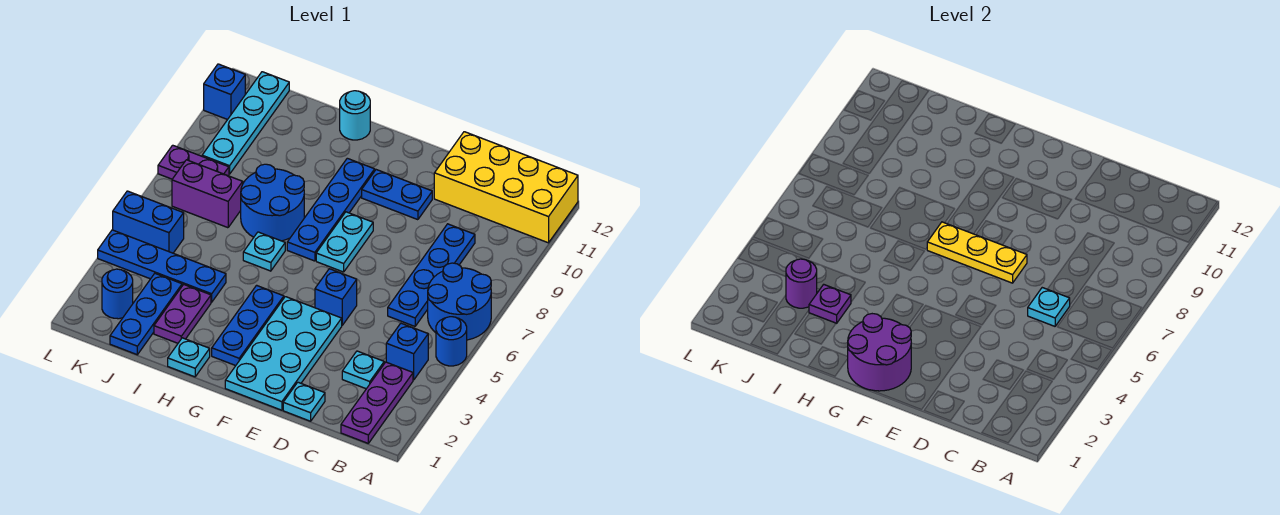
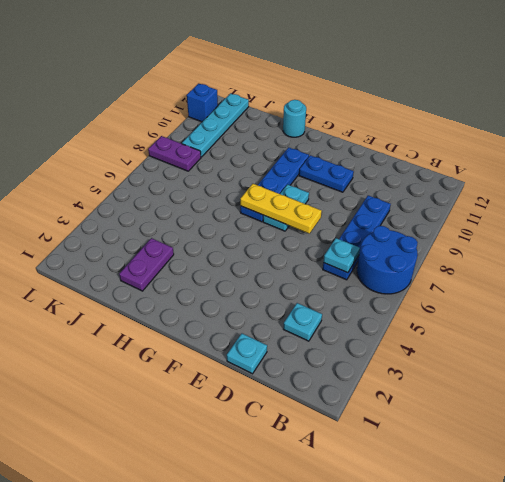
none -> blue 1x1 round brick [436,317,467,366]
none -> yellow 2x4 brick [434,132,578,243]
none -> purple 1x3 plate [341,362,413,443]
none -> blue 1x1 brick [386,323,428,380]

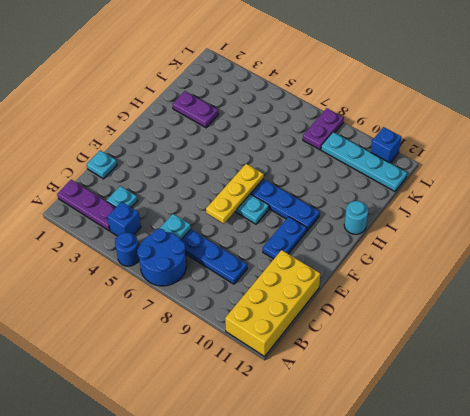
none -> cyan 2x4 plate [225,297,342,410]
none -> blue 1x1 brick [315,269,357,325]
none -> blue 1x3 plate [212,285,284,366]
none -> cyan 1x1 plate [168,338,210,377]

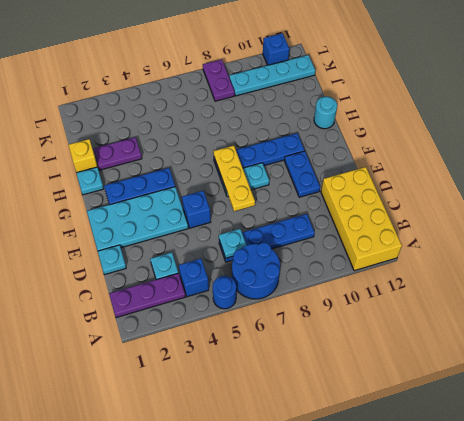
yellow 1x1 brick [68,139,97,173] -> none
none -> cyan 1x1 plate [243,232,285,271]
none -> blue 2x2 round brick [241,164,304,241]
none -> blue 1x4 plate [98,230,226,302]
none -> blue 1x3 plate [110,274,182,355]

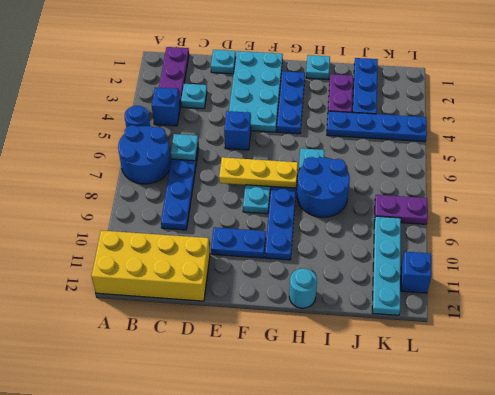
none -> purple 1x2 brick [172,160,243,228]
none -> blue 1x1 round brick [102,269,133,319]
none -> blue 1x2 brick [113,191,184,253]
none -> purple 2x2 round brick [848,314,911,391]

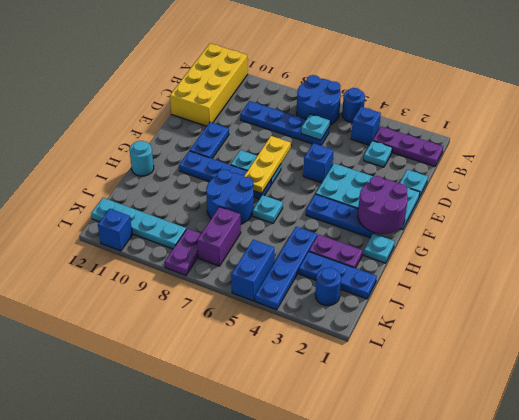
none -> purple 1x1 plate [809,284,851,323]
none -> purple 1x1 round brick [786,259,817,308]

